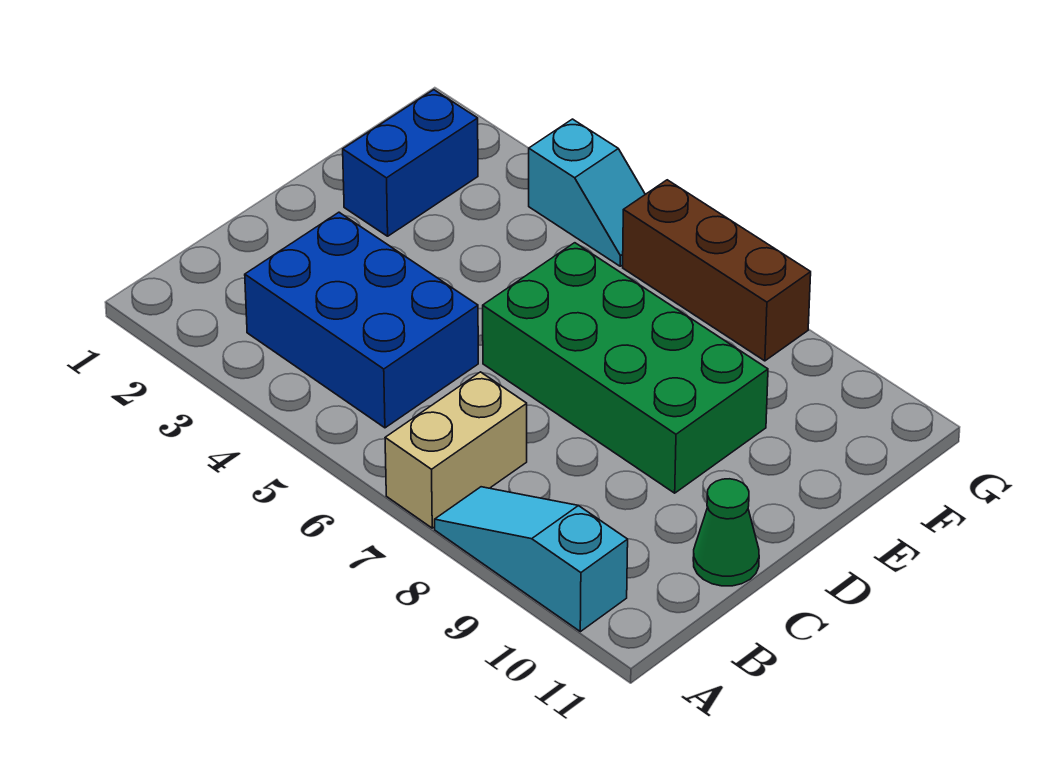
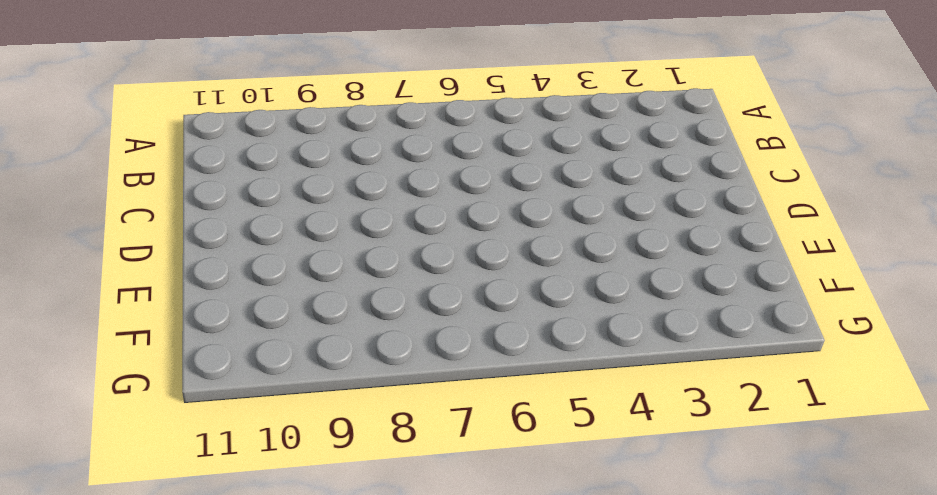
none -> tan 1x2 brick [385,372,527,528]
none -> cyan 1x3 slope [435,487,628,632]

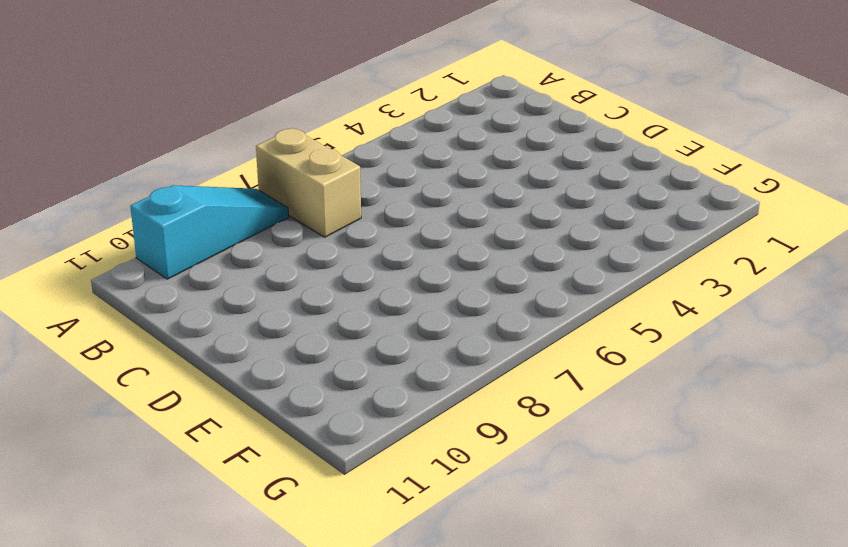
none -> blue 2x3 brick [245,212,478,428]
none -> green 1x1 cone [693,479,759,586]

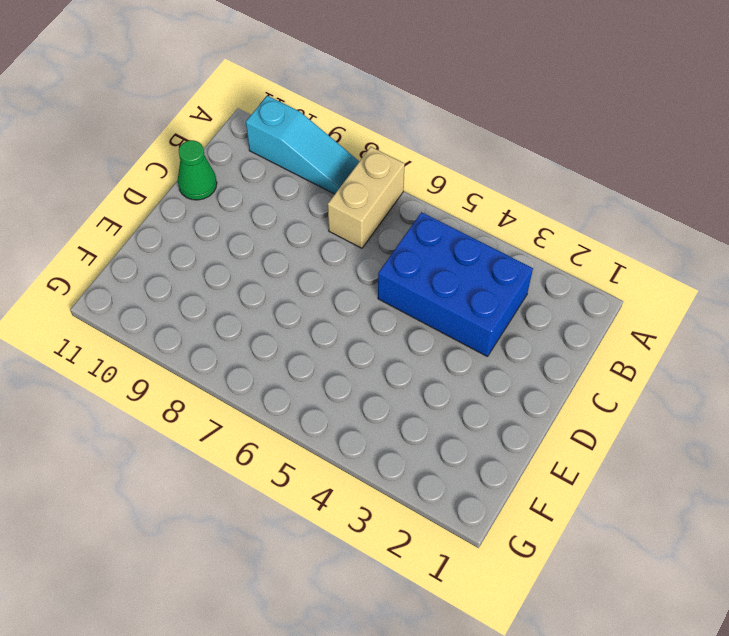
none -> green 2x4 brick [483,243,768,493]
none -> blue 1x2 brick [343,90,478,236]

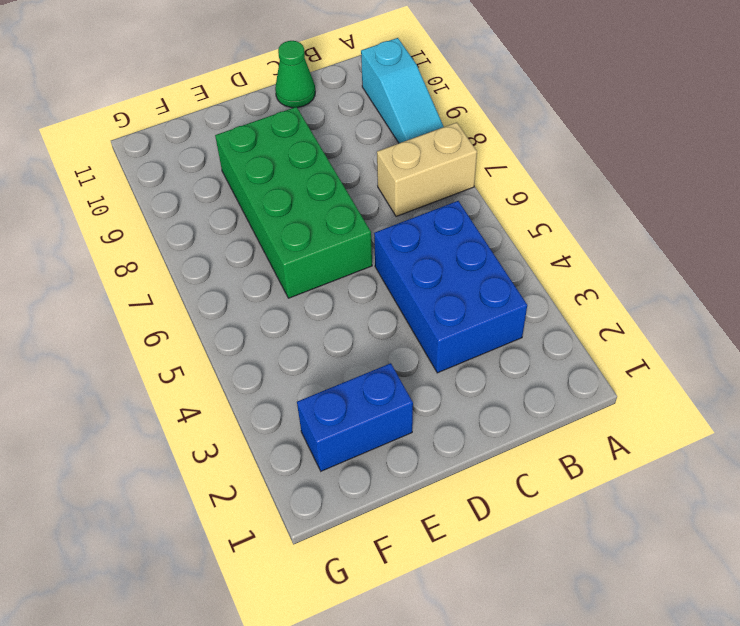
none -> cyan 1x2 slope [529,119,645,266]
none -> brown 1x3 brick [623,180,811,361]

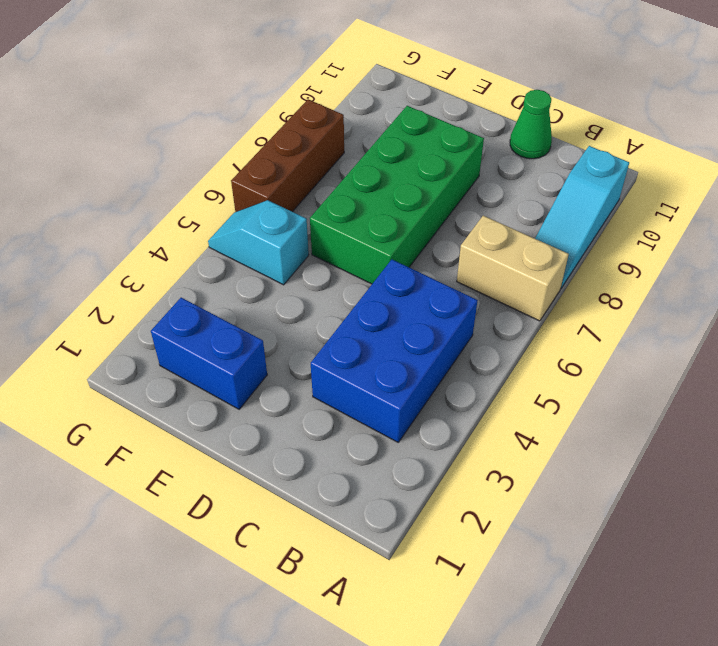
cyan 1x2 slope [208,200,309,285] -> cyan 1x2 slope turned to [529,119,645,266]

